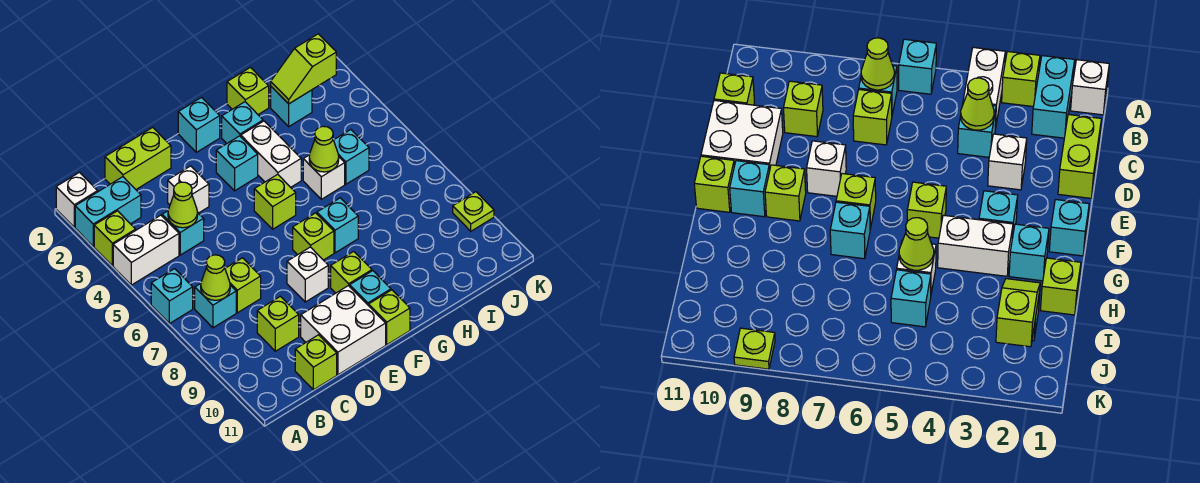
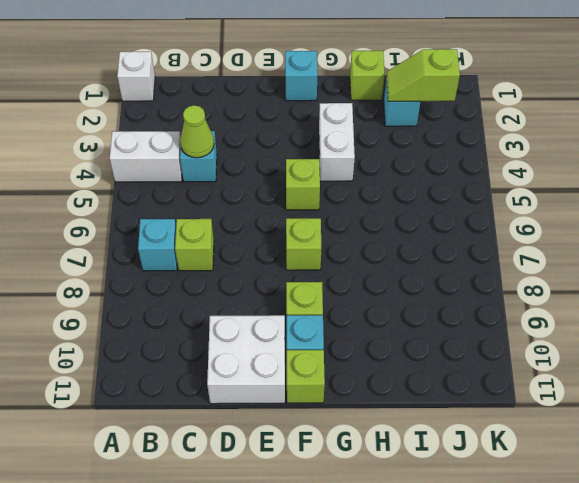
none -> cyan 1x2 brick [75,177,141,246]
none -> lime 1x1 brick [94,211,136,266]
none -> cyan 1x1 brick [151,269,193,324]
none -> lime 1x2 brick [105,127,171,189]

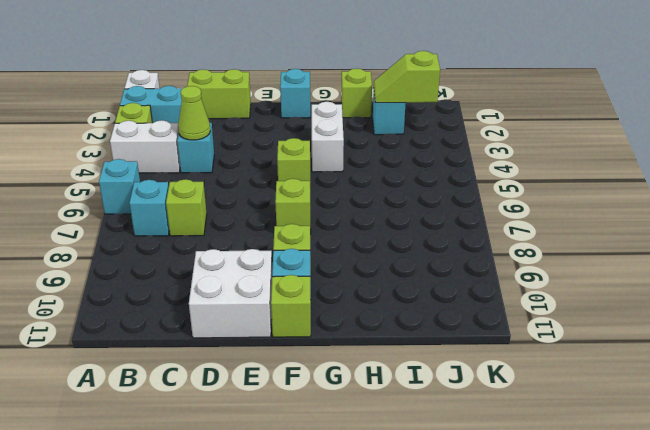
none -> lime 1x1 brick [257,296,299,351]
none -> lime 1x1 brick [295,335,337,390]
none -> white 1x1 brick [168,166,209,213]
none -> white 1x1 brick [287,247,328,302]

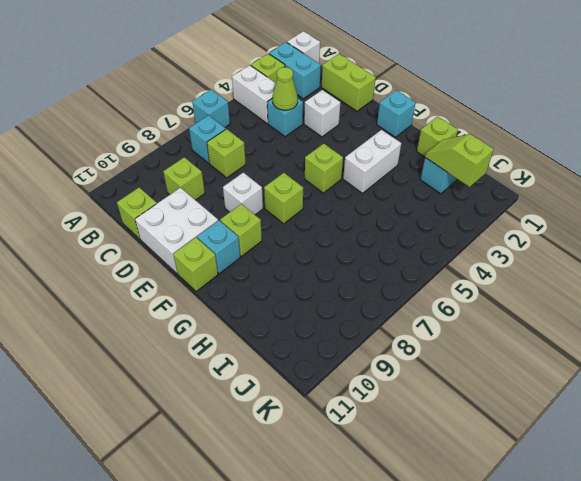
none -> cyan 1x1 brick [216,136,258,191]
none -> cyan 1x1 brick [222,102,263,143]
none -> cyan 1x1 brick [317,198,358,253]
none -> white 1x1 brick [303,155,345,199]

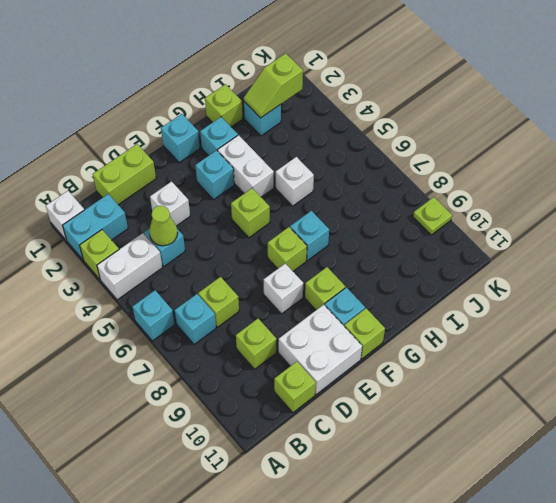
none -> cyan 1x1 brick [334,130,369,184]
none -> lime 1x1 cone [201,255,230,300]
none -> lime 1x1 cone [309,126,339,172]

